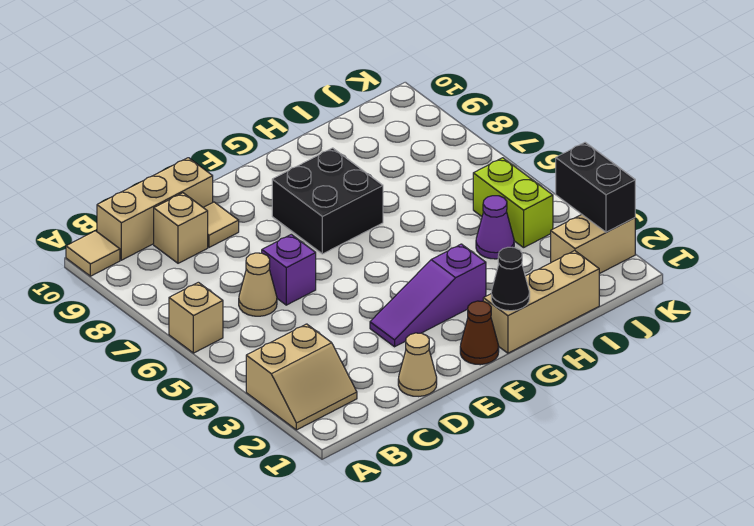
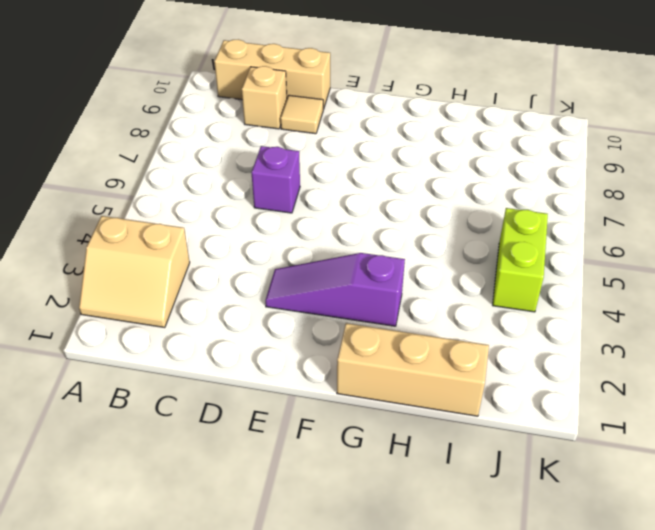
none -> tan 1x1 brick [169,282,223,353]
none -> tan 1x1 tile [66,231,120,276]
none -> tan 1x1 cone [239,253,277,316]

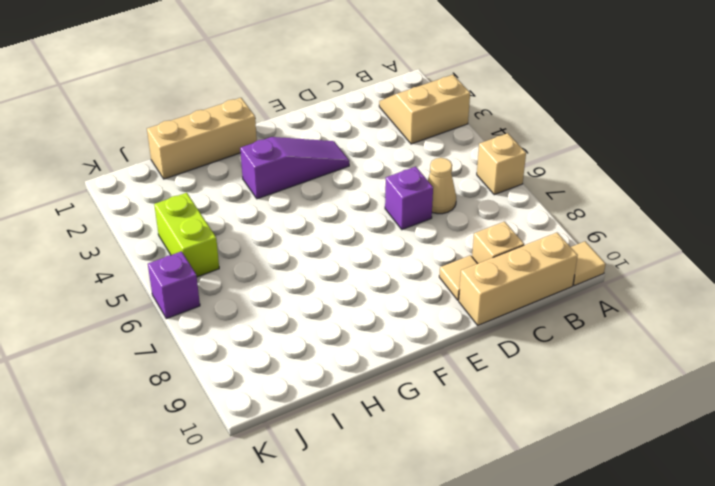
purple 1x1 brick [148,251,200,319] -> none
none -> tan 1x1 cone [398,333,437,397]
none -> brown 1x1 cone [460,301,499,365]
none -> black 2x2 brick [272,148,383,254]

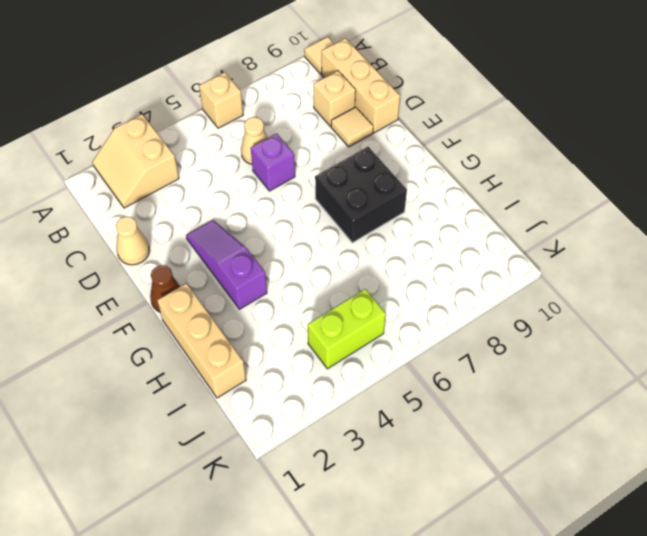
none -> purple 1x1 cone [476,196,514,259]
none -> tan 1x2 brick [551,214,635,274]
none -> black 1x1 cone [491,247,530,311]

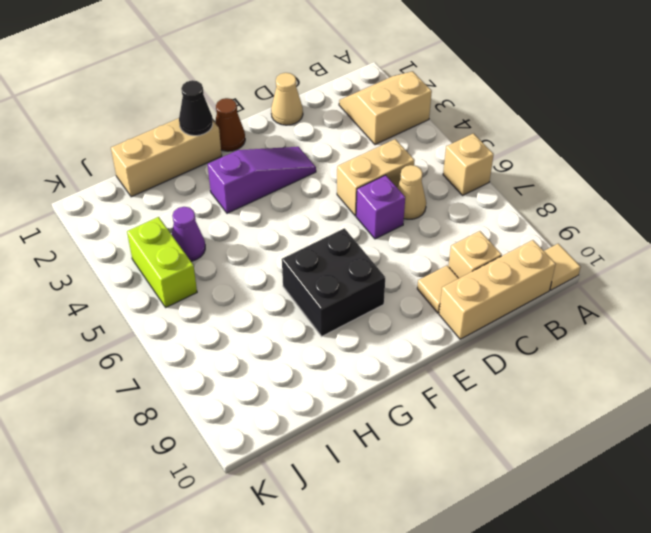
tan 1x2 brick [337,139,415,216] -> tan 1x2 brick moved to [551,214,635,274]
none -> black 1x2 brick [556,142,635,232]

